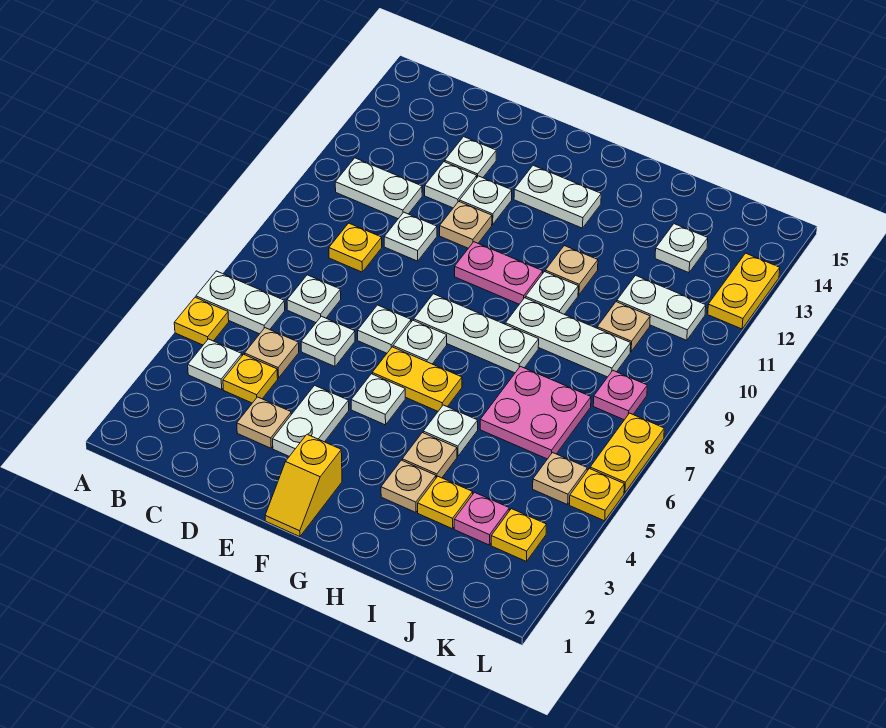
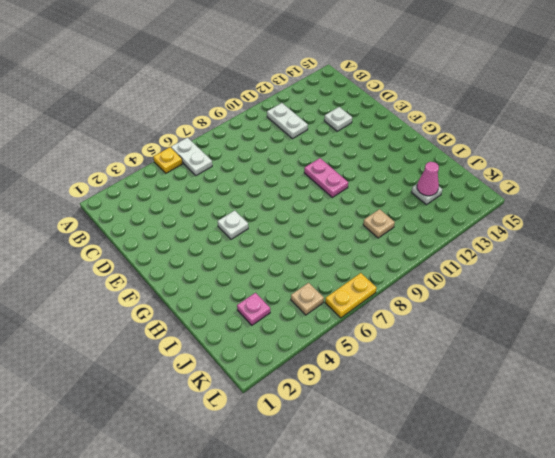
pink 1x1 cone [417,162,439,196] -> none
none -> white 1x1 plate [188,339,242,390]
none -> yellow 1x1 plate [223,354,278,403]
none -> tan 1x1 plate [245,328,299,378]
none -> white 1x1 plate [287,275,341,323]

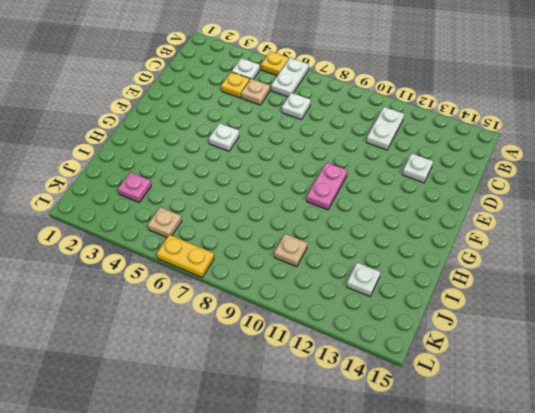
none -> yellow 1x1 plate [329,223,382,272]
none -> tan 1x1 plate [237,397,291,448]
none -> white 1x1 plate [301,316,355,367]
none -> white 1x1 plate [384,212,437,261]

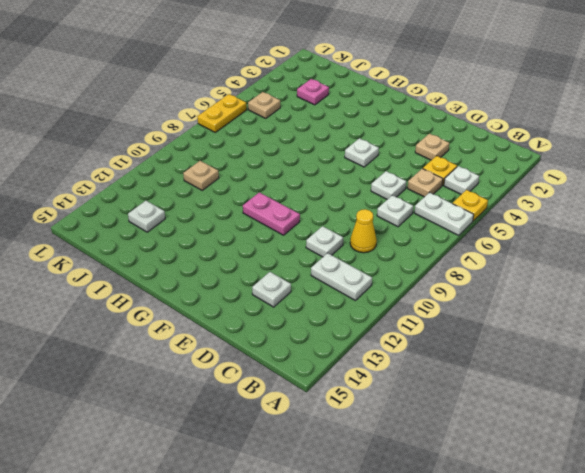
yellow 1x1 cone [350,209,377,253] -> yellow 1x1 plate [329,223,382,272]
none -> white 1x1 plate [425,162,477,208]
none -> white 1x2 plate [273,385,349,456]
none -> white 1x1 plate [358,305,411,353]
none -> tan 1x1 plate [440,202,492,248]

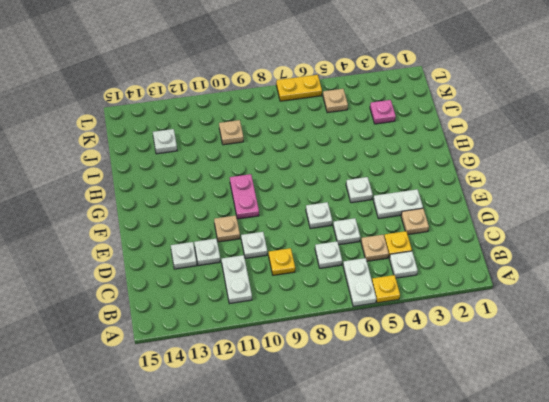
none -> white 1x1 plate [460,176,512,224]
none -> yellow 1x2 slope [265,434,342,537]
none -> yellow 1x2 plate [372,347,462,411]
none -> white 1x1 plate [393,320,447,364]

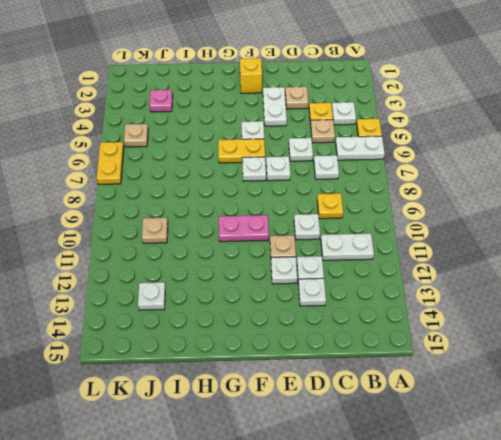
none -> white 1x3 plate [414,294,539,373]
none -> white 1x2 plate [514,165,601,228]
none -> tan 1x1 plate [381,460,436,512]
none -> tan 1x1 plate [402,433,457,478]

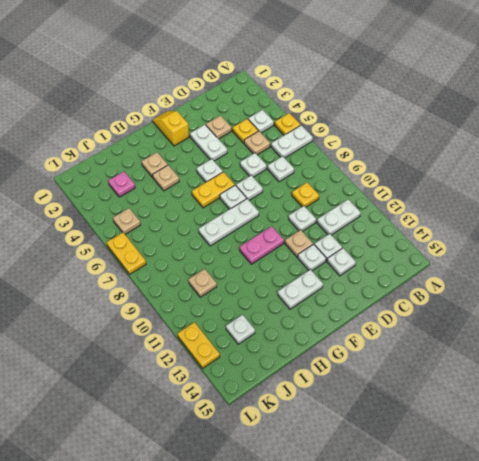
none -> white 1x1 plate [423,405,478,457]
none -> white 1x3 plate [505,298,631,377]
none -> white 1x1 plate [525,272,578,314]
none -> tan 1x1 plate [545,246,598,295]

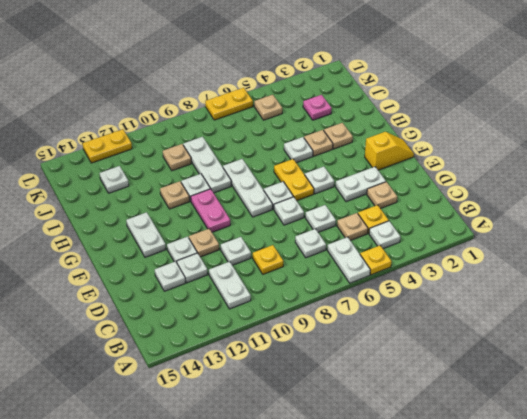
none -> yellow 1x1 plate [418,477,473,529]
none -> pink 2x2 plate [480,366,591,459]
none -> white 1x2 plate [617,275,706,340]
none -> yellow 1x1 plate [491,509,547,562]

